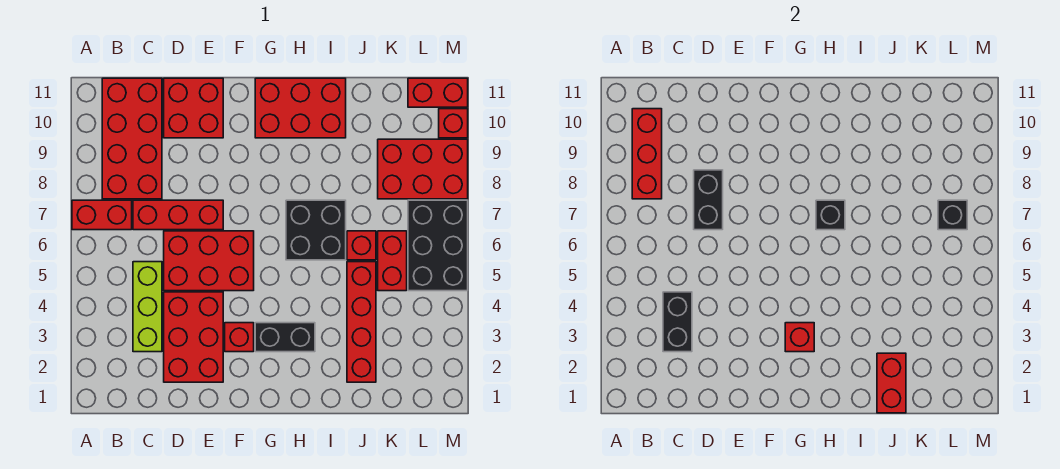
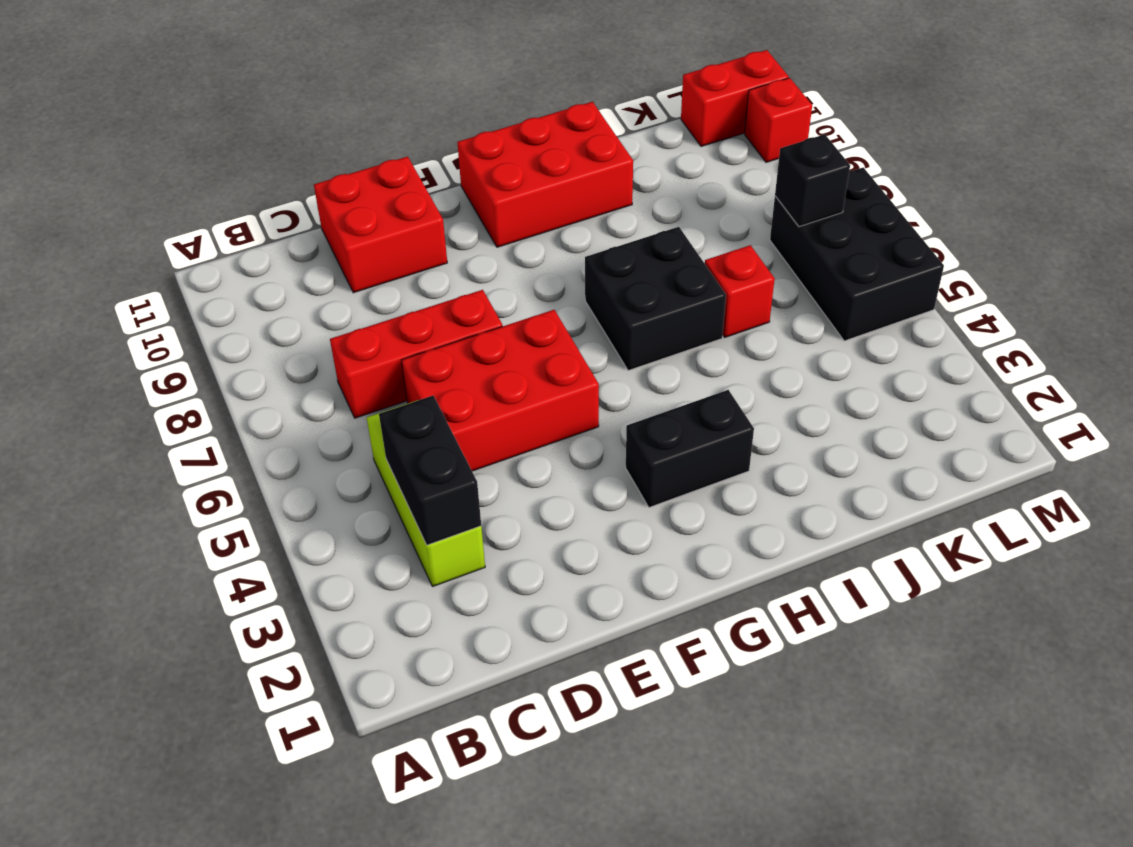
none -> red 1x2 brick [72,200,132,230]
none -> red 2x4 brick [102,78,162,199]
none -> red 2x3 brick [164,292,223,382]

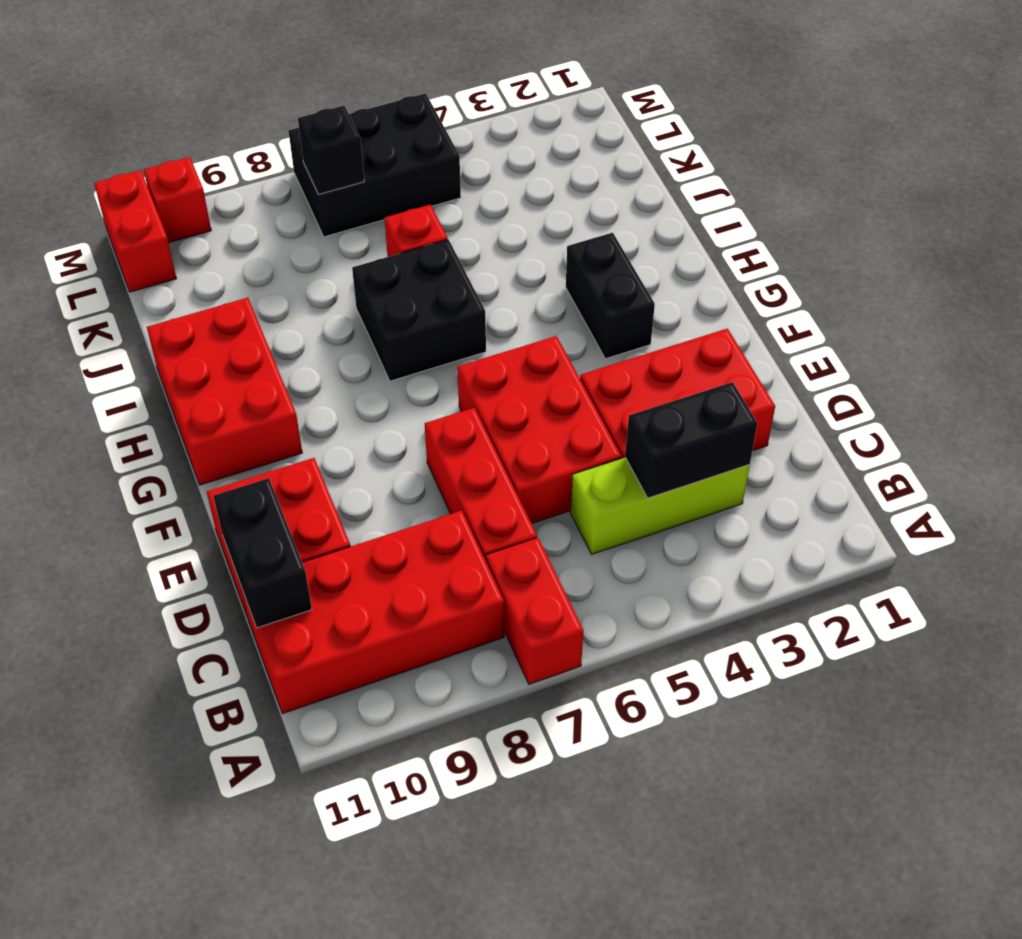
black 1x2 brick [214,478,312,628] -> black 1x2 brick turned to [694,170,723,230]
none -> red 1x1 brick [225,323,254,352]
none -> red 1x4 brick [347,262,376,382]
none -> red 1x2 brick [378,231,407,291]

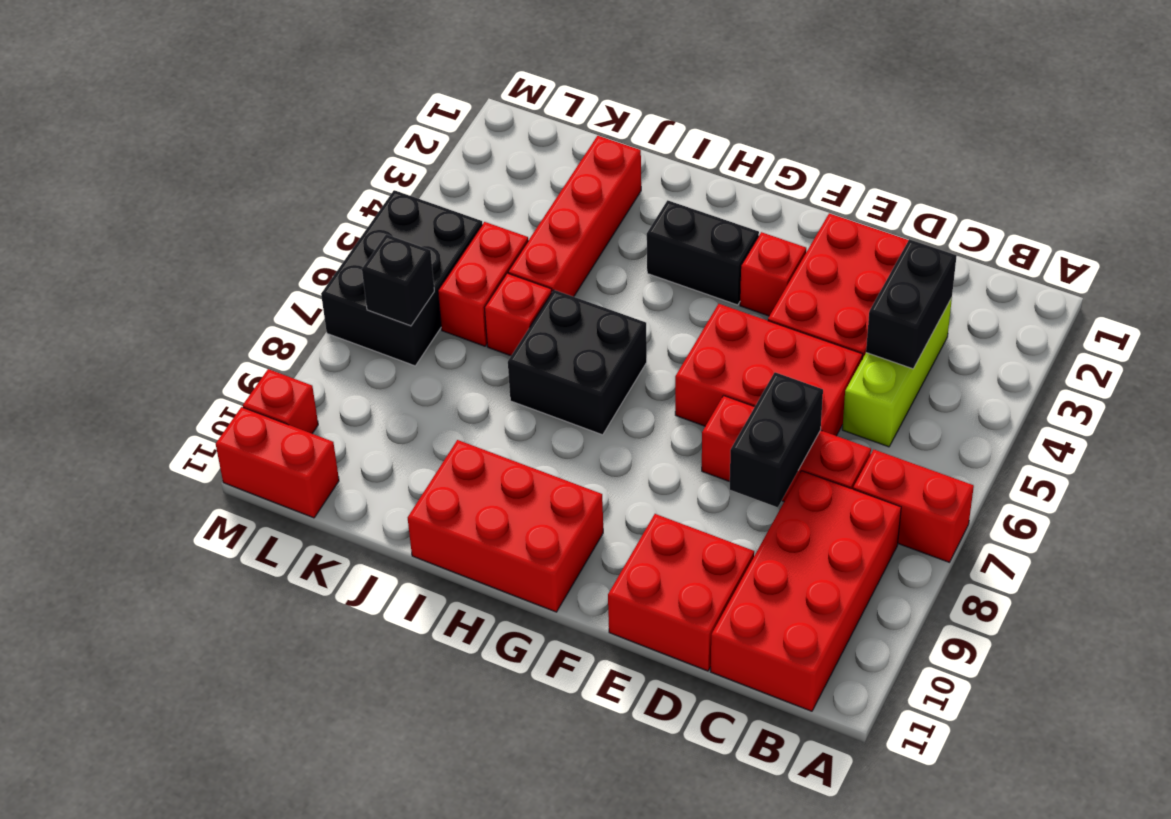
none -> red 2x3 brick [378,139,468,199]
none -> red 1x3 brick [632,109,662,199]
none -> red 1x1 brick [785,323,814,352]

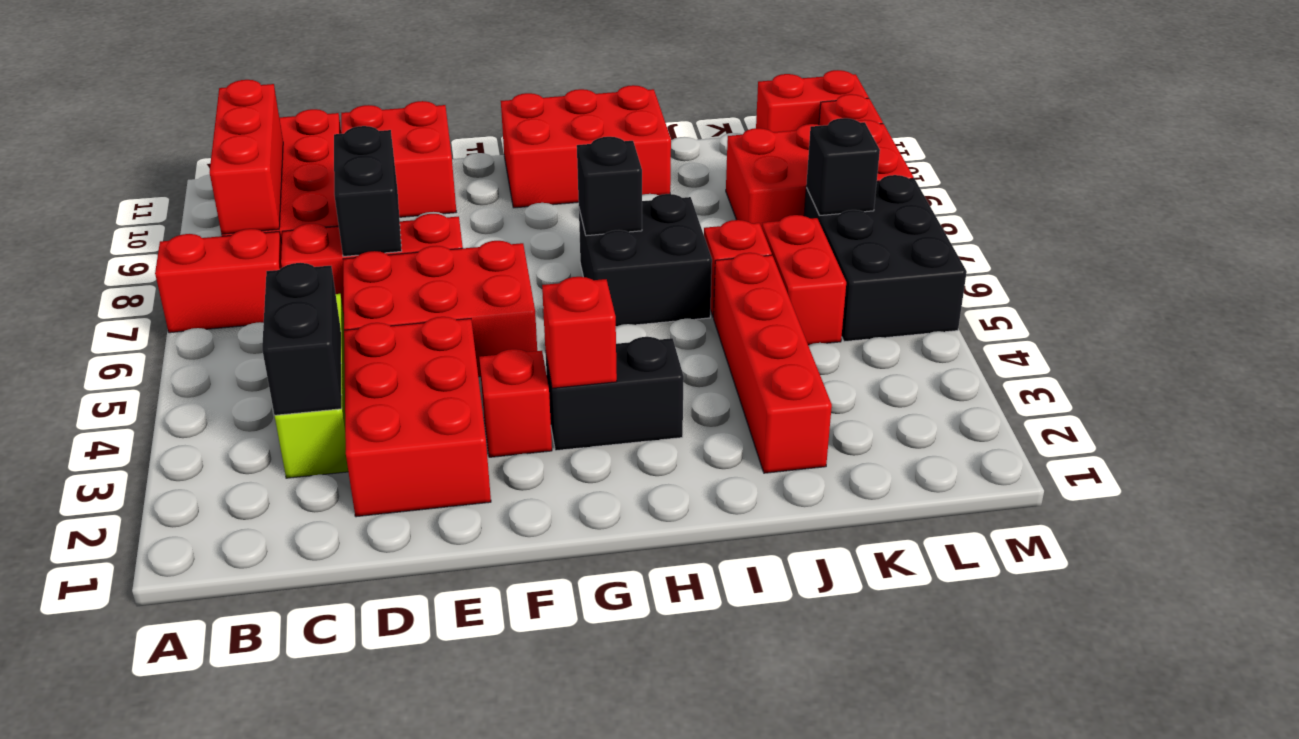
none -> red 1x2 brick [877,353,906,413]

